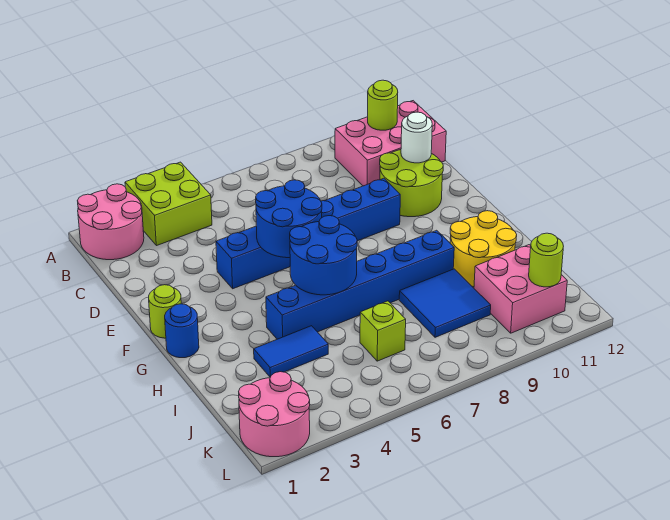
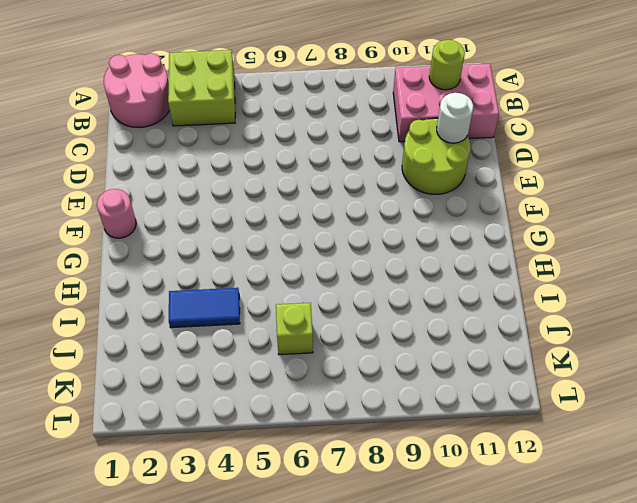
pink 1x1 round brick [97,189,136,238] -> lime 1x1 round brick [149,285,181,338]
none -> blue 1x6 brick [216,178,400,289]
none -> blue 1x1 round brick [165,304,199,358]
none -> blue 1x6 brick [266,230,454,339]

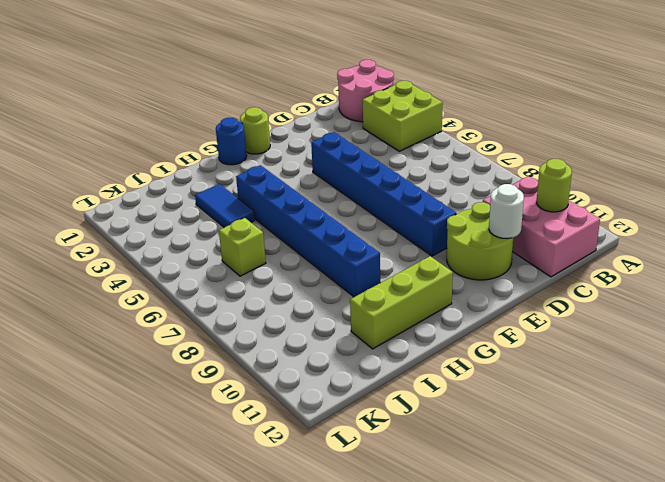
lime 1x3 brick [350,256,453,349] -> yellow 2x2 round brick [450,211,517,287]
none -> blue 2x2 tile [399,269,491,337]
none -> pink 2x2 brick [474,245,567,333]
none -> pink 2x2 round brick [239,372,310,457]

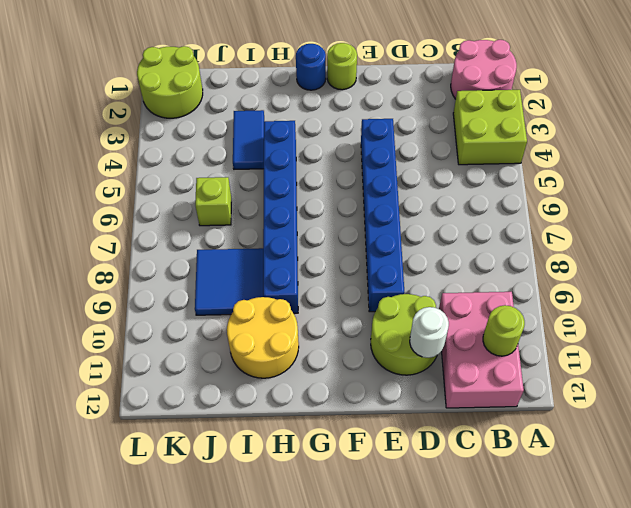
lime 2x2 round brick [137,46,203,118] -> pink 2x2 round brick [239,372,310,457]
none -> pink 2x2 brick [474,245,567,333]
none -> blue 2x2 round brick [256,180,322,258]
none -> blue 2x2 round brick [290,216,357,295]

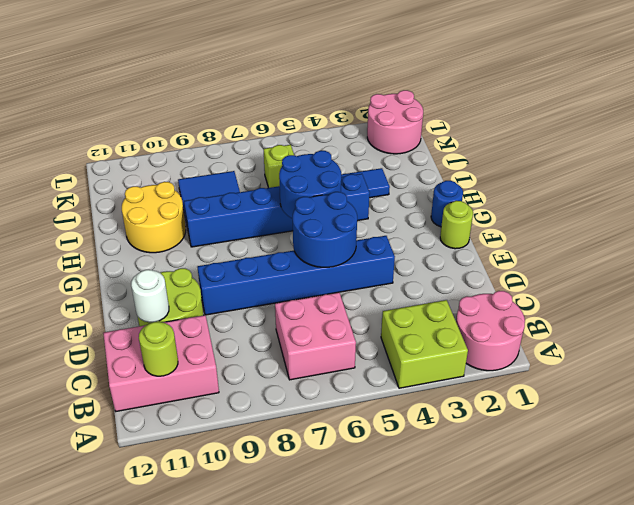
pink 2x2 brick [275,292,356,380] -> pink 2x2 brick moved to [474,245,567,333]
none -> lime 1x1 round brick [529,233,563,287]

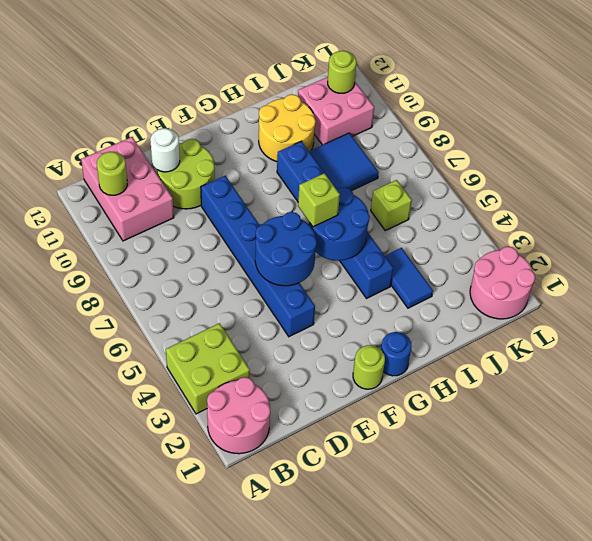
lime 1x1 brick [298,173,340,227] -> none

